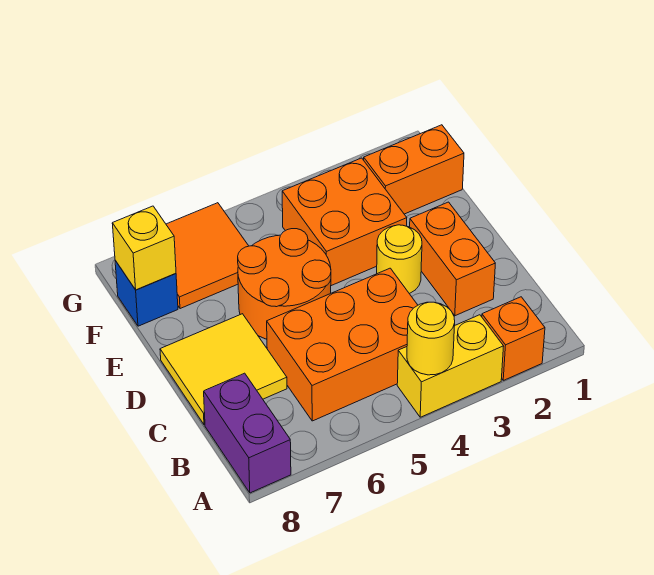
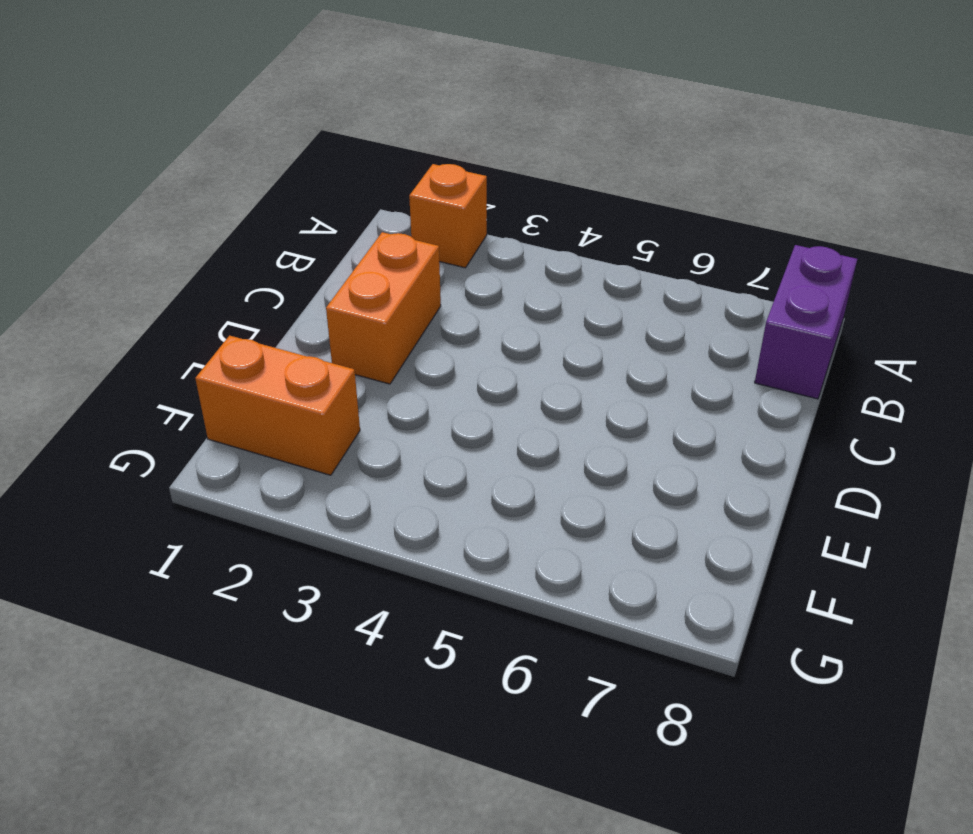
none -> yellow 1x2 brick [397,315,504,417]
none -> orange 2x3 brick [267,268,418,421]
none -> yellow 2x2 tile [160,314,287,425]

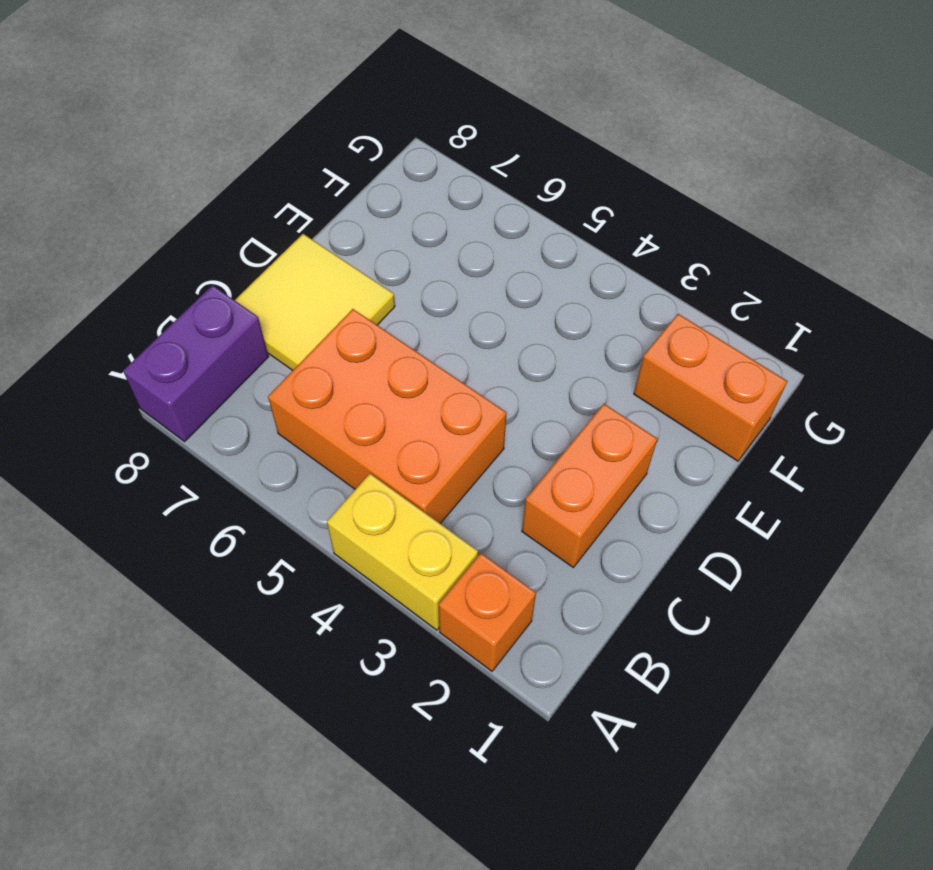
none -> yellow 1x1 round brick [377,225,422,294]
none -> orange 2x2 round brick [238,229,331,339]
none -> orange 2x2 brick [282,158,407,286]

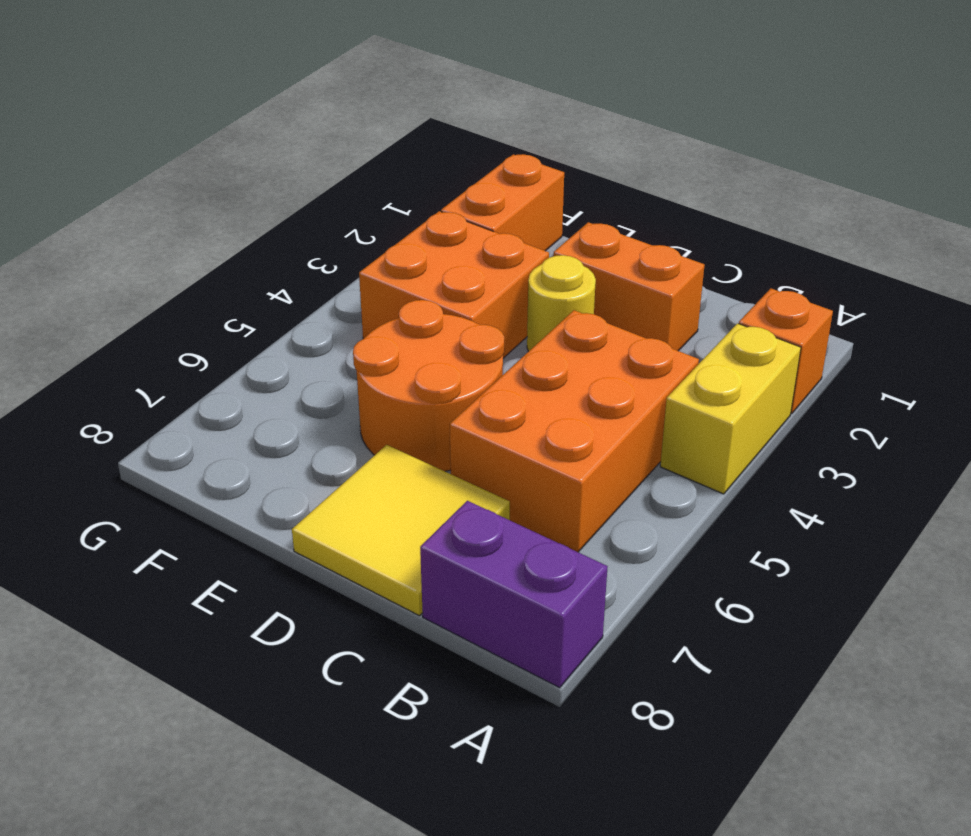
none -> orange 2x2 tile [166,203,248,309]
none -> blue 1x1 brick [115,261,178,326]
none -> yellow 1x1 round brick [407,302,455,375]

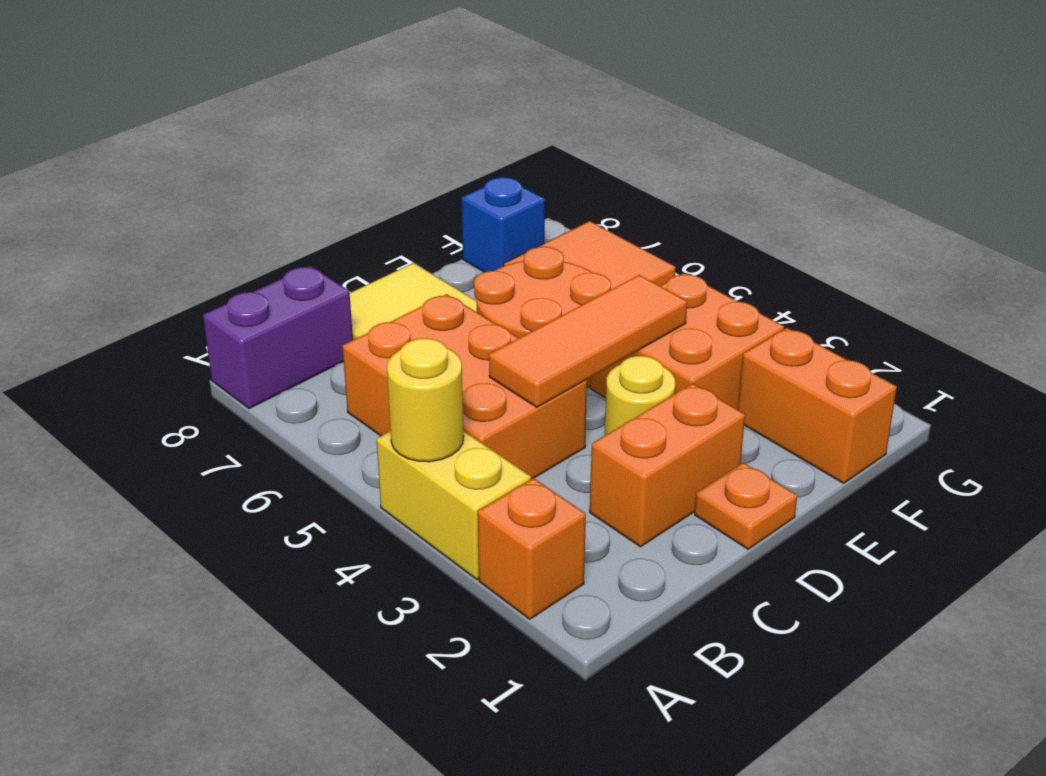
orange 1x3 tile [489,275,687,407] -> none
orange 1x1 plate [695,463,797,549] -> none
none -> yellow 1x1 brick [112,206,176,290]

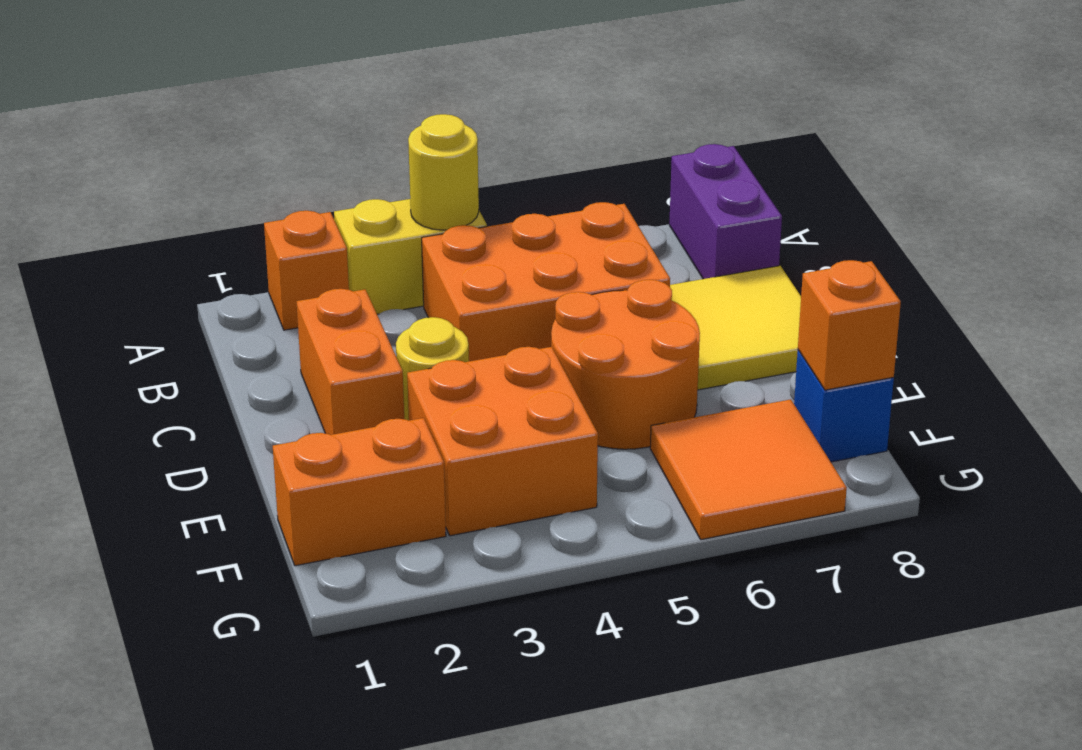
orange 1x1 brick [798,260,901,390] -> yellow 1x1 brick [112,206,176,290]

